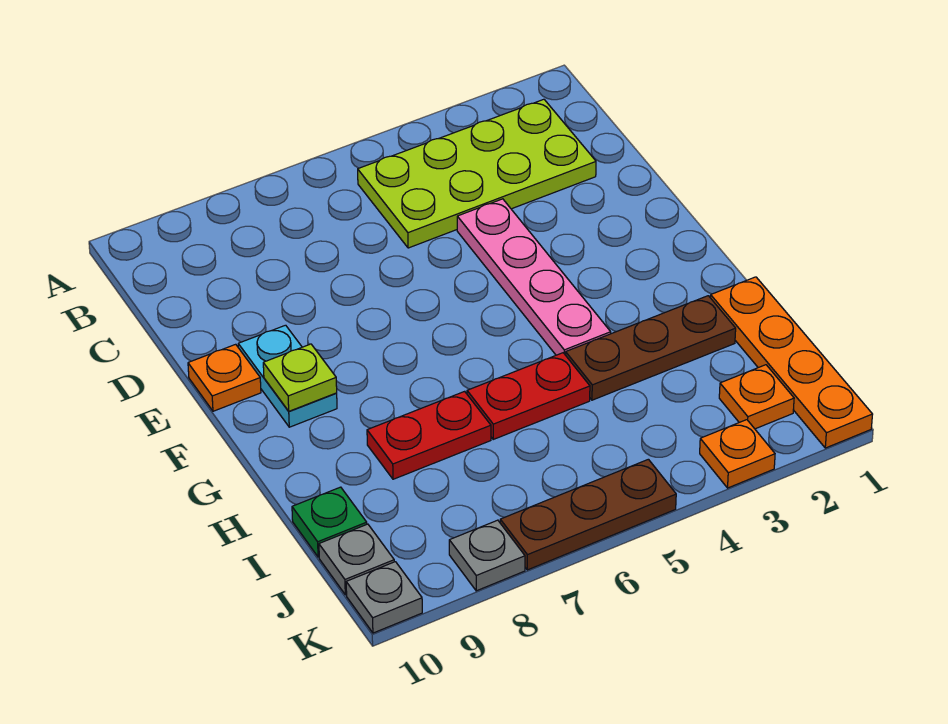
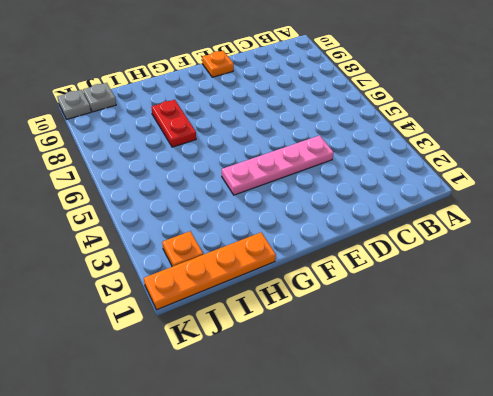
none -> lime 2x4 plate [358,99,596,248]
none -> cyan 1x2 plate [238,325,337,427]
none -> brown 1x3 plate [566,296,736,400]

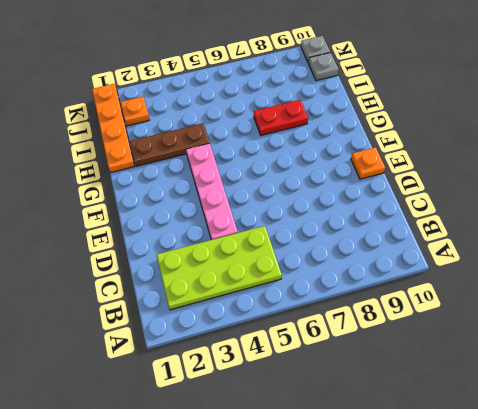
none -> cyan 1x2 plate [238,325,337,427]
none -> red 1x2 plate [467,353,590,439]
none -> green 1x1 plate [292,487,367,557]

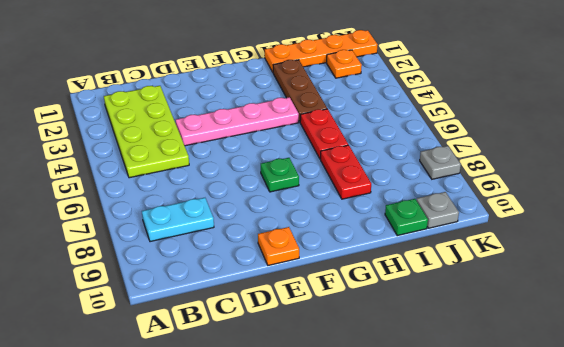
cyan 1x2 plate [142,198,214,242] -> cyan 1x2 plate moved to [238,325,337,427]
green 1x1 plate [261,158,299,192] -> none
none -> orange 1x1 plate [700,420,775,488]
none -> brown 1x3 plate [500,459,676,570]
none -> grey 1x1 plate [346,562,422,633]

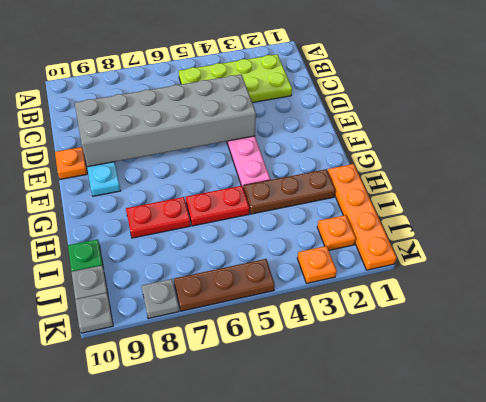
grey 2x6 brick [75,74,256,167] -> none
none -> lime 1x1 plate [263,344,337,411]

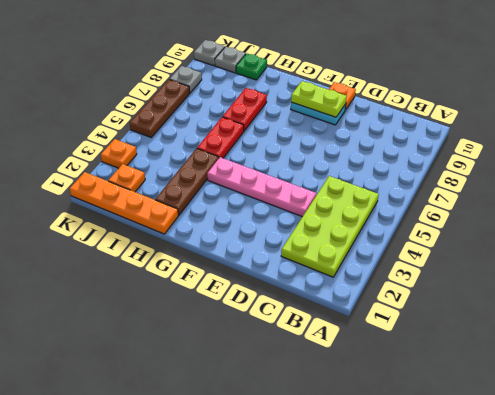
lime 1x2 plate [291,81,347,117] -> lime 1x1 plate [263,344,337,411]

